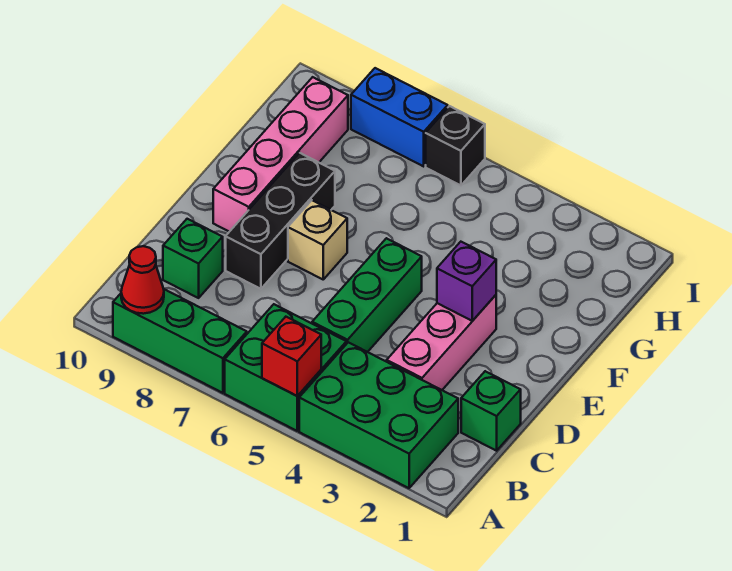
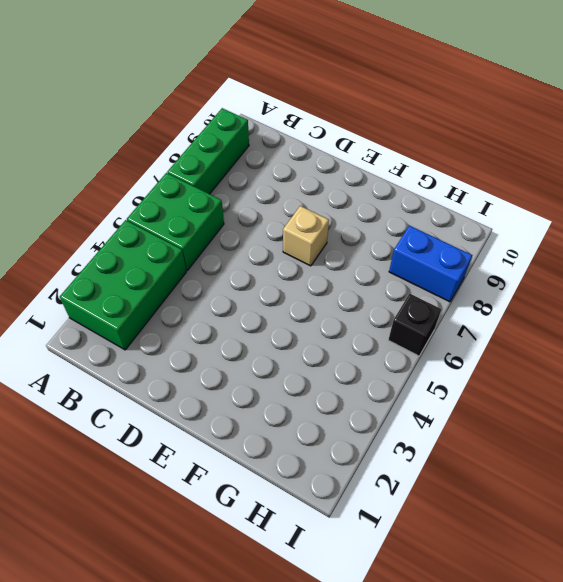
blue 1x2 brick [389,226,472,302] -> blue 1x2 brick turned to [351,68,448,166]
none -> green 1x1 brick [461,371,521,451]
none -> pink 1x3 brick [387,295,496,390]
none -> green 1x3 brick [312,238,422,352]

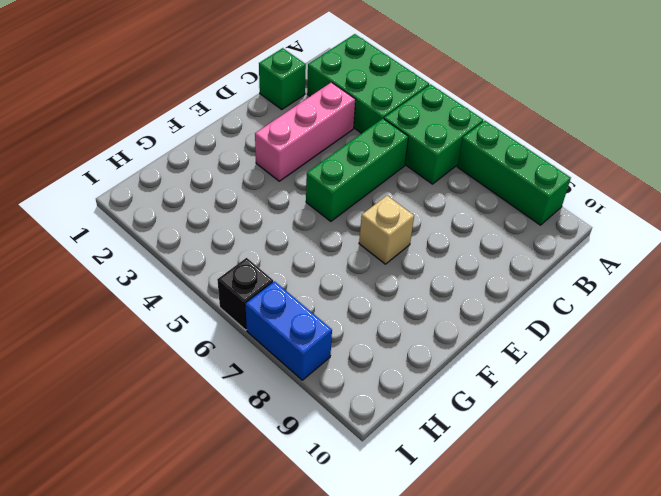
none -> green 1x1 brick [163,219,223,298]
none -> black 1x3 brick [226,153,335,289]
none -> pink 1x4 brick [213,77,348,232]

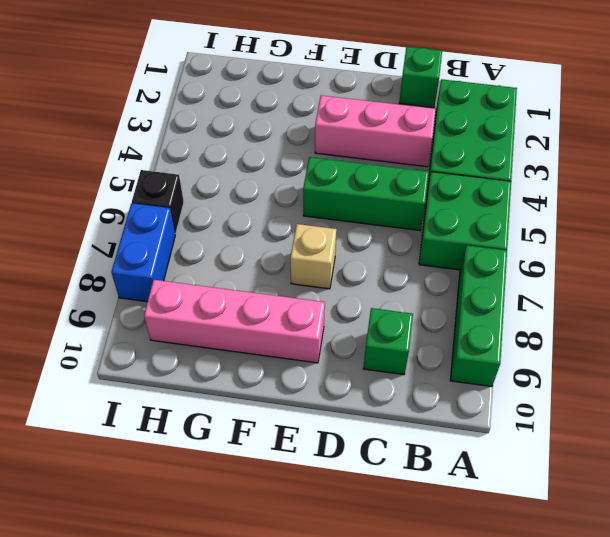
none -> black 1x3 brick [226,153,335,289]
none -> red 1x1 brick [262,317,321,396]
none -> red 1x1 cone [121,246,164,314]

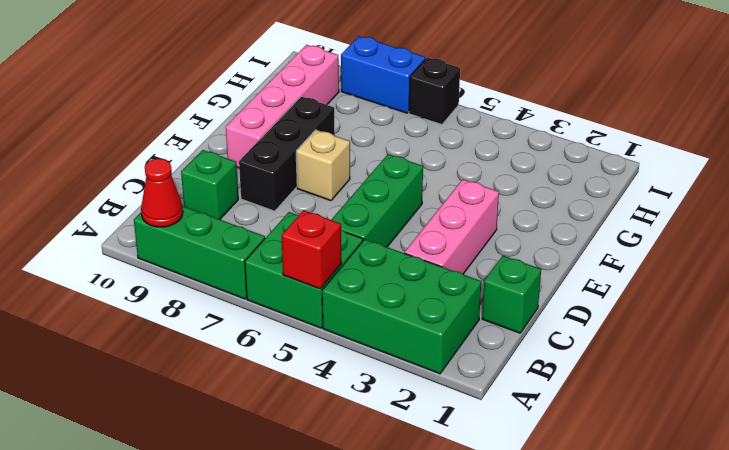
none -> purple 1x1 brick [437,242,496,321]

